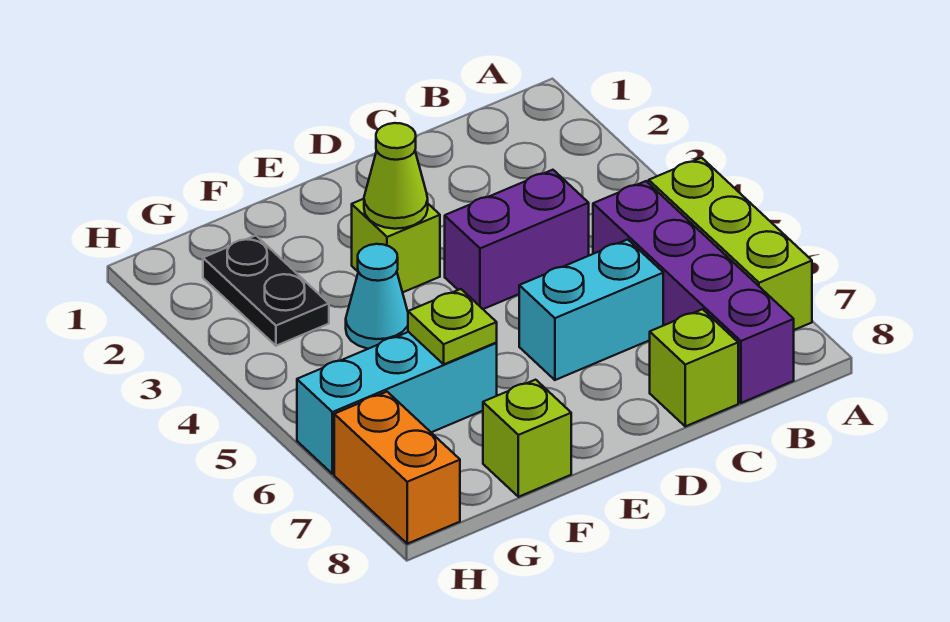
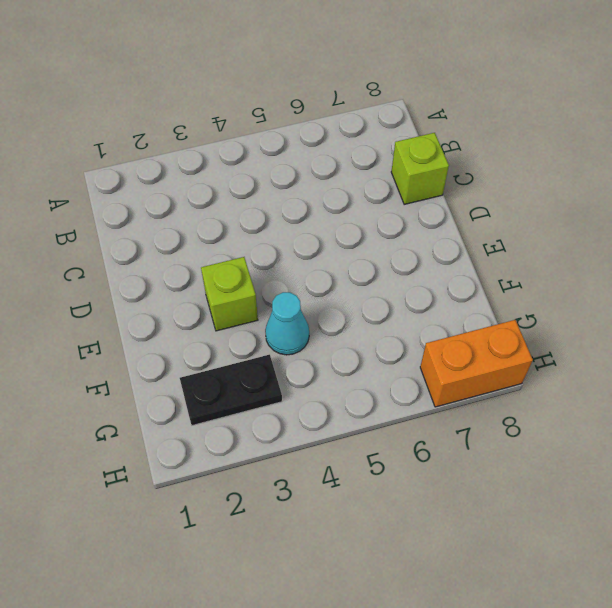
none -> lime 1x3 brick [649,158,812,330]
none -> purple 1x4 brick [593,181,794,403]
none -> purple 1x2 brick [445,170,589,309]

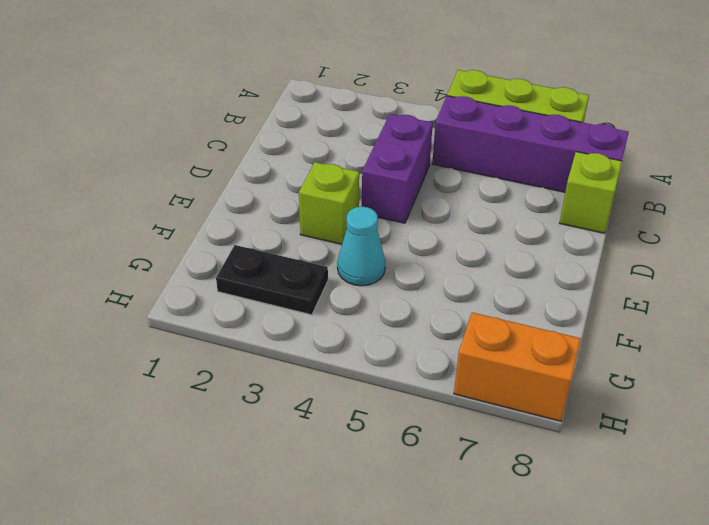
none -> cyan 1x2 brick [519,239,663,380]
none -> cyan 1x3 brick [297,332,497,474]
none -> lime 1x1 brick [483,380,571,497]

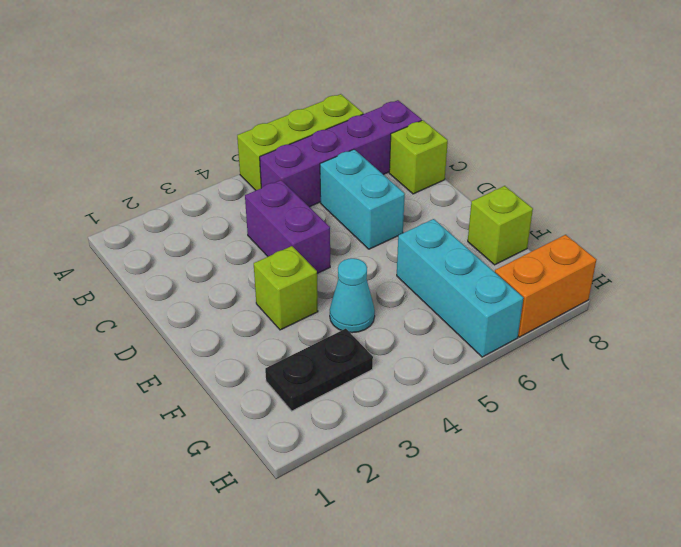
none -> lime 1x1 cone [364,123,428,229]
none -> lime 1x1 plate [408,289,497,364]

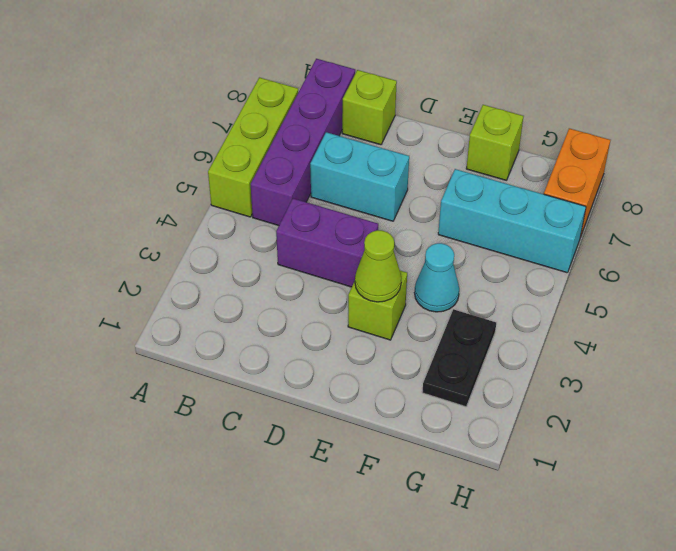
none -> lime 1x1 plate [408,289,497,364]

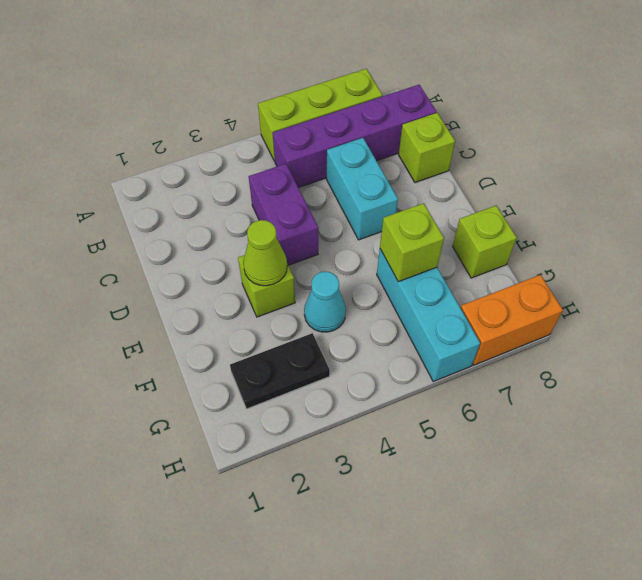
lime 1x1 brick [380,203,444,282] -> lime 1x1 plate [408,289,497,364]

